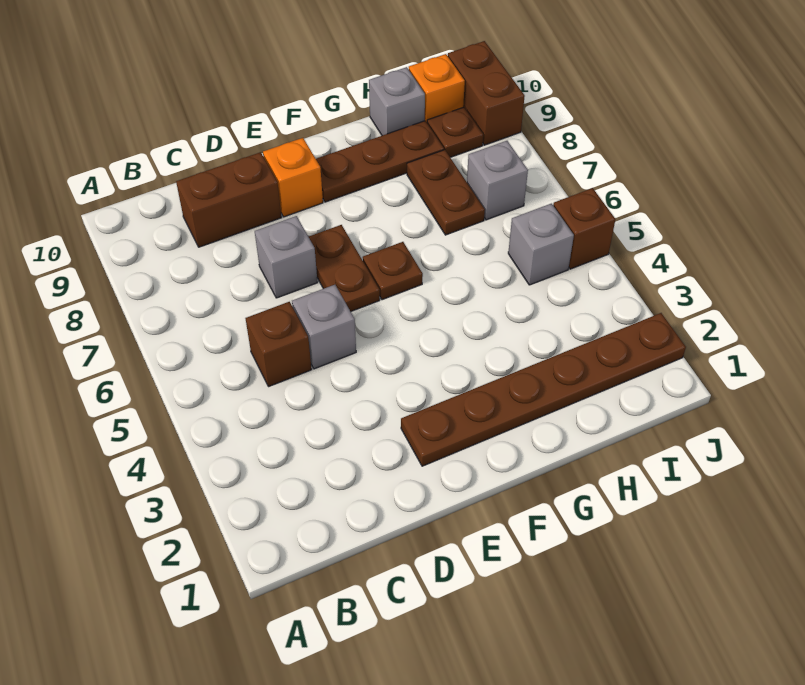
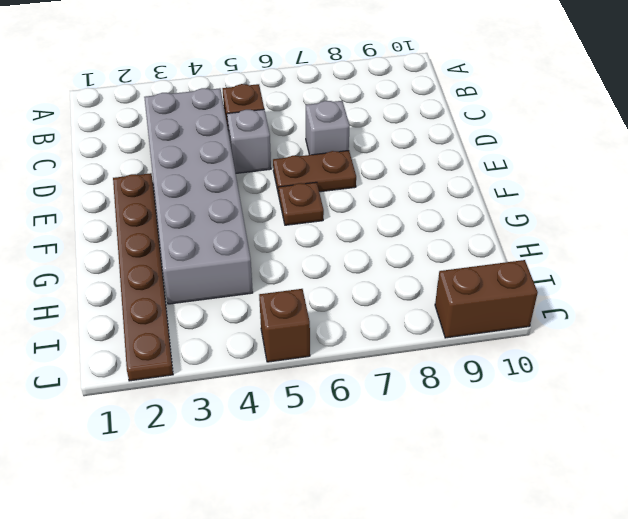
grey 2x6 brick [144,88,253,304] -> none
none -> brown 1x2 brick [176,152,282,247]
none -> orange 1x1 brick [263,138,323,217]
none -> brown 1x3 plate [316,121,444,202]

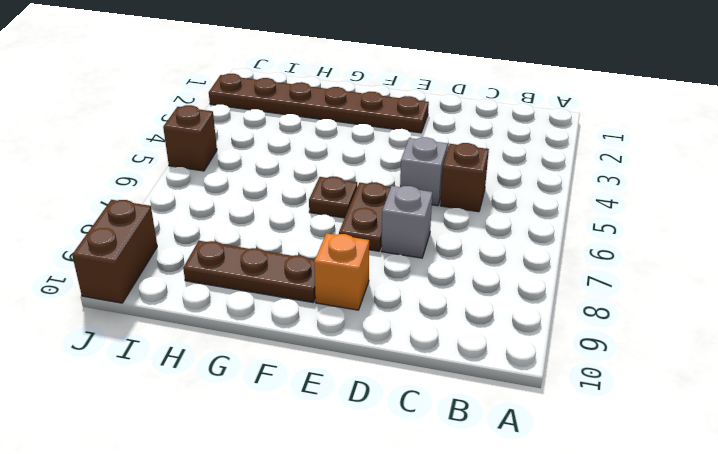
none -> brown 1x2 brick [176,152,282,247]
none -> brown 1x2 plate [407,150,485,235]
none -> grey 1x1 brick [369,67,425,136]

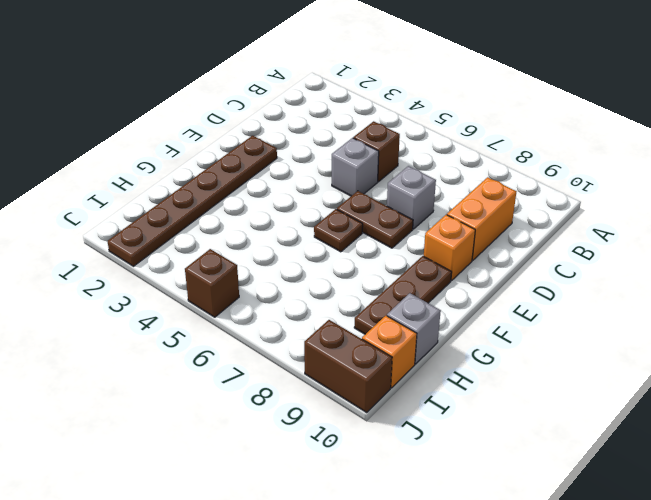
orange 1x2 brick [447,177,516,261] -> brown 1x2 brick [176,152,282,247]
none -> brown 1x2 plate [407,150,485,235]
none -> grey 1x1 brick [508,204,574,285]
none -> grey 1x1 brick [467,141,528,220]

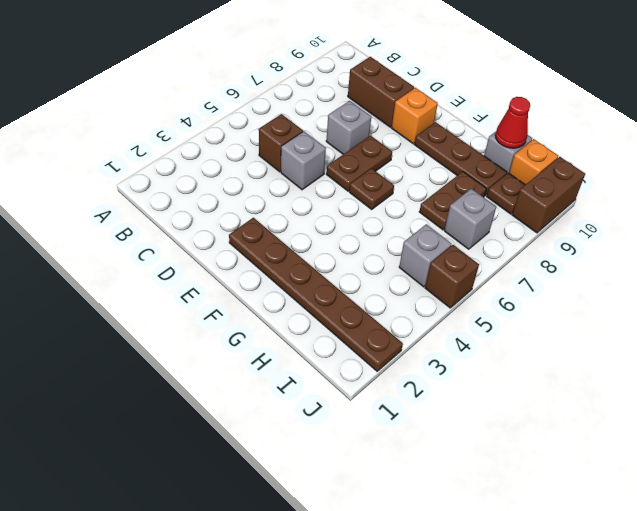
red 1x1 cone [495,97,530,148] -> none

